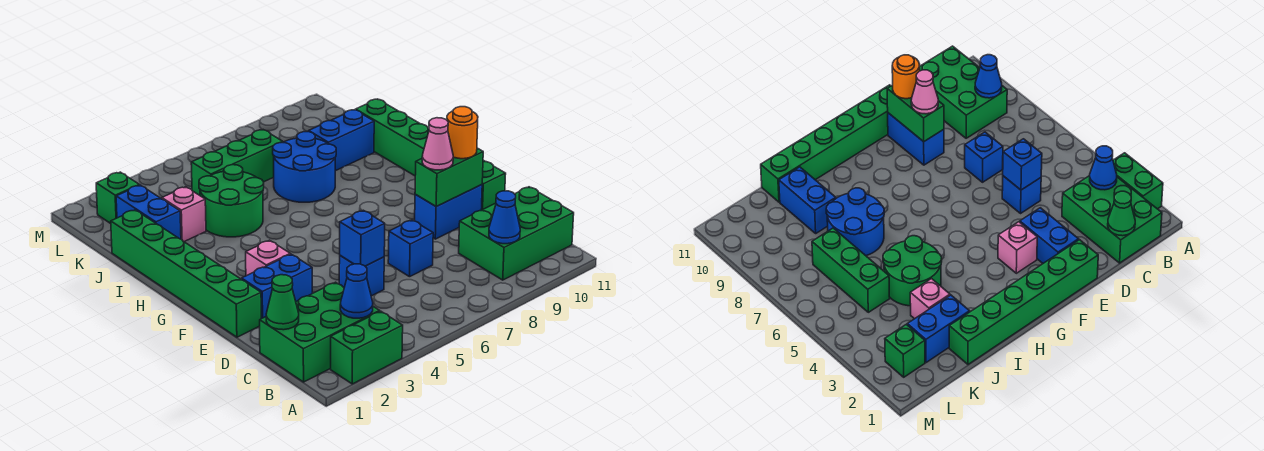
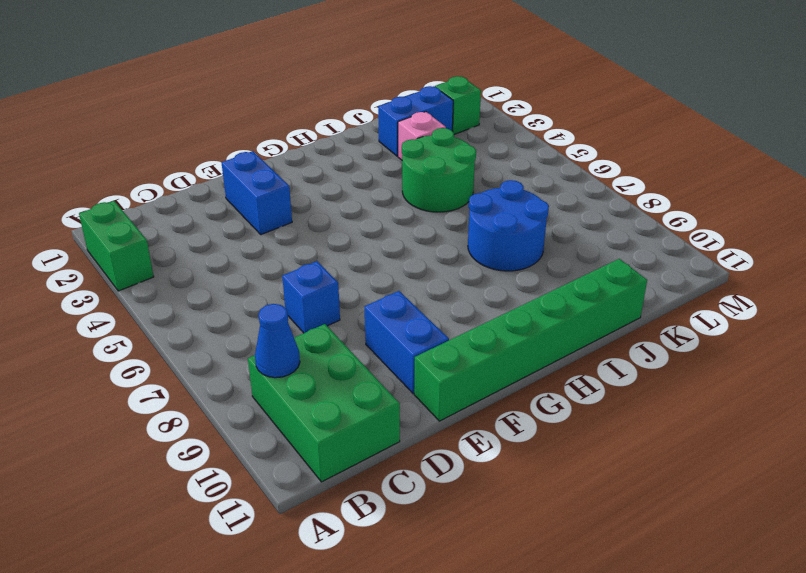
none -> green 2x3 brick [260,282,380,382]
none -> blue 1x1 brick [339,255,384,296]
none -> green 1x6 brick [111,210,261,337]

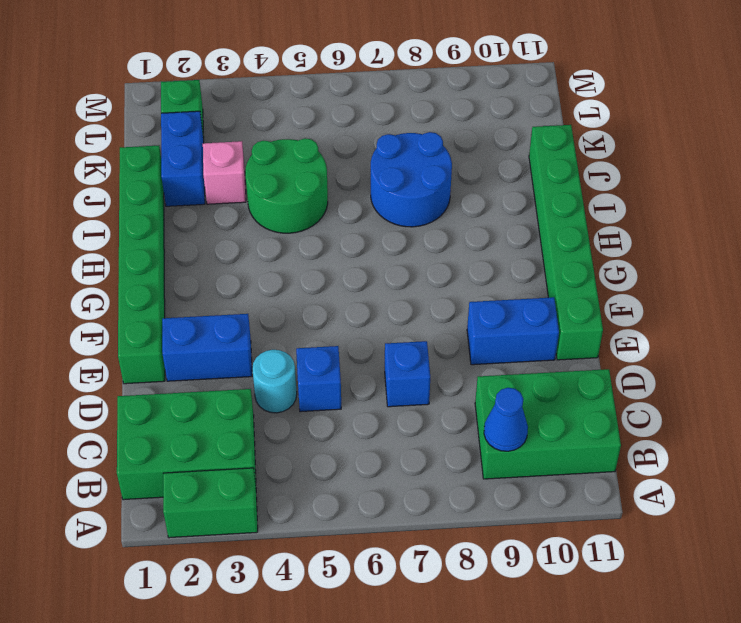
cyan 1x1 round brick [252,350,297,413] -> none
none -> pink 1x1 brick [246,240,290,276]
none -> blue 1x2 brick [309,110,374,171]
none -> green 1x3 brick [191,130,283,195]

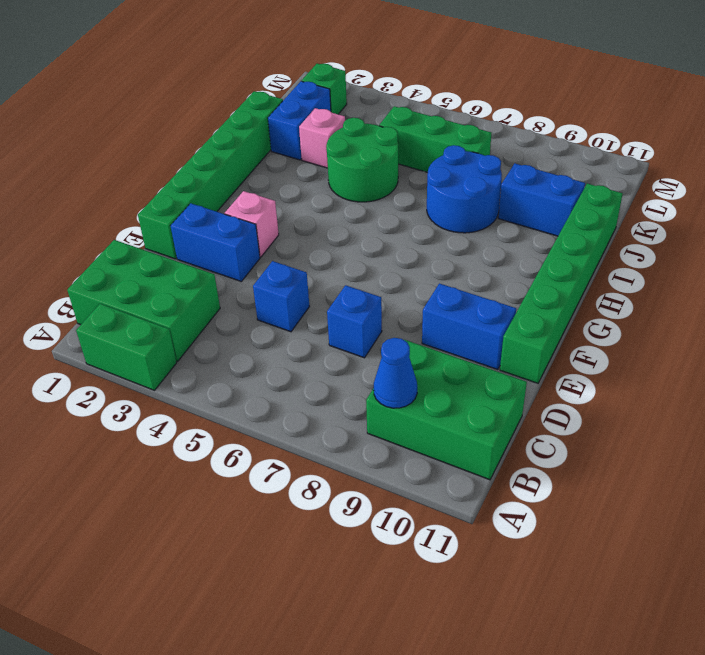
none -> blue 1x1 cone [340,264,373,318]
none -> green 1x1 cone [266,275,299,330]
none -> blue 1x1 brick [340,210,385,266]

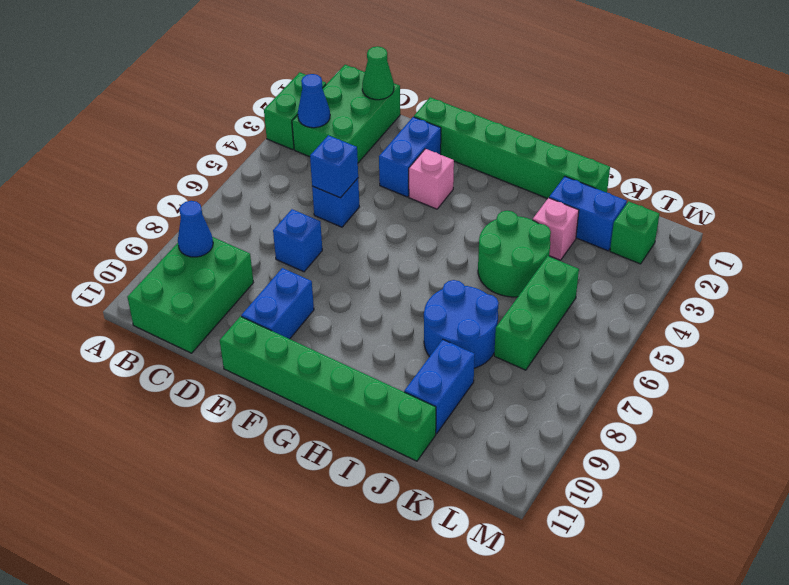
none -> green 1x2 brick [415,148,483,207]
none -> pink 1x1 cone [422,118,453,170]
none -> orange 1x1 round brick [447,107,478,159]

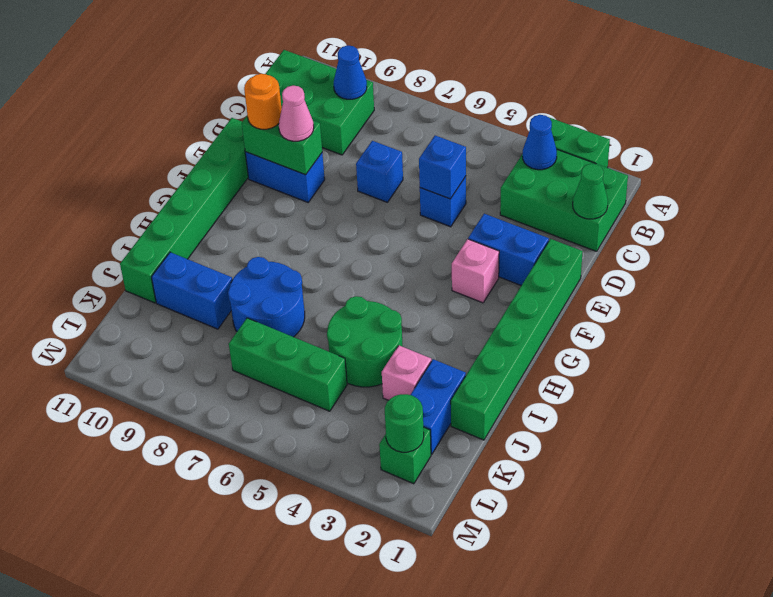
green 1x1 round brick [385,394,424,452] -> none

